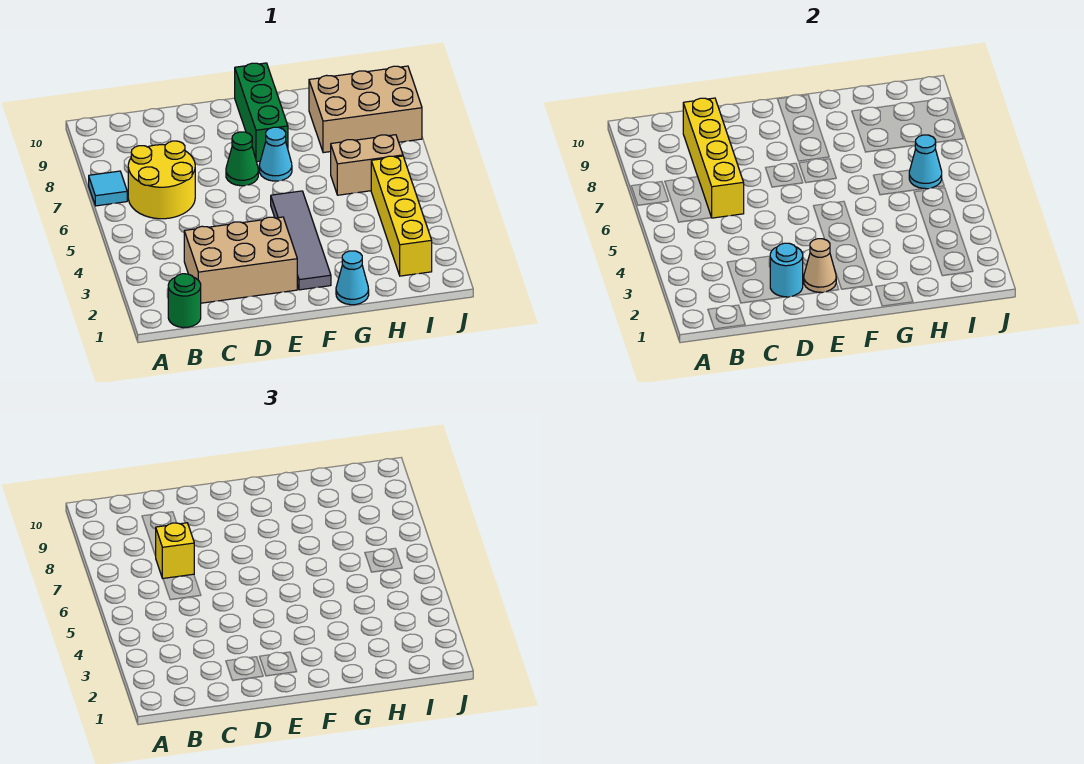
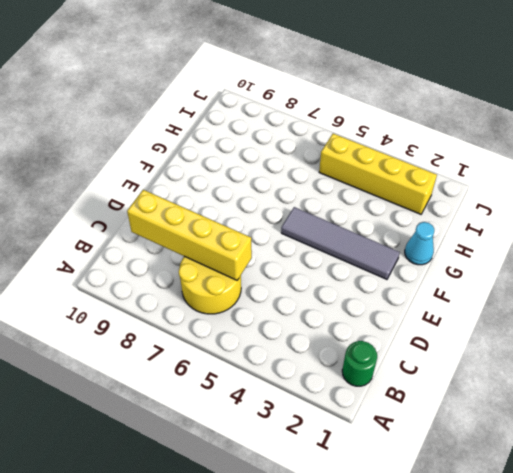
none -> cyan 1x1 tile [89,171,127,206]
none -> tan 2x3 brick [184,217,297,303]
none -> green 1x1 cone [226,132,258,186]

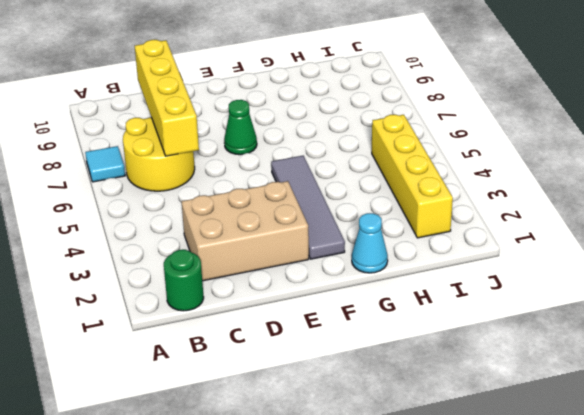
none -> cyan 1x1 cone [259,127,292,181]
none -> green 1x3 brick [235,63,288,162]
none -> tan 1x2 brick [331,135,403,195]

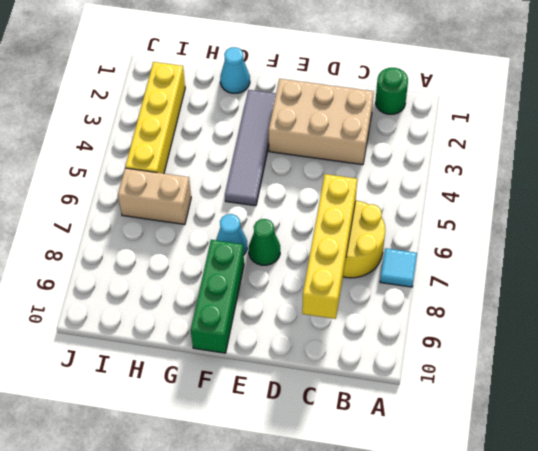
none -> tan 2x3 brick [309,66,422,153]
none -> cyan 1x1 round brick [770,243,803,297]
none -> tan 1x1 cone [804,239,836,292]

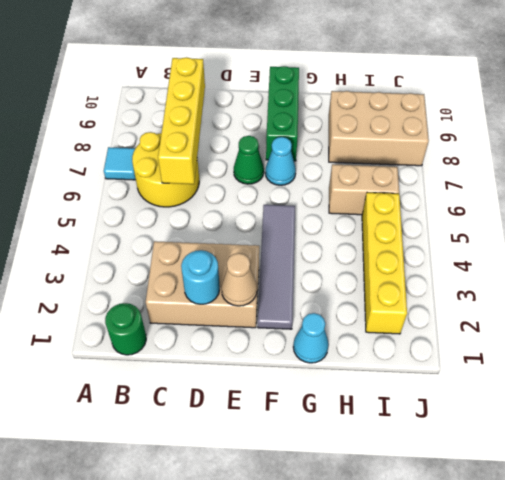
none -> cyan 1x1 cone [909,135,942,189]
none -> yellow 1x1 brick [156,523,194,578]

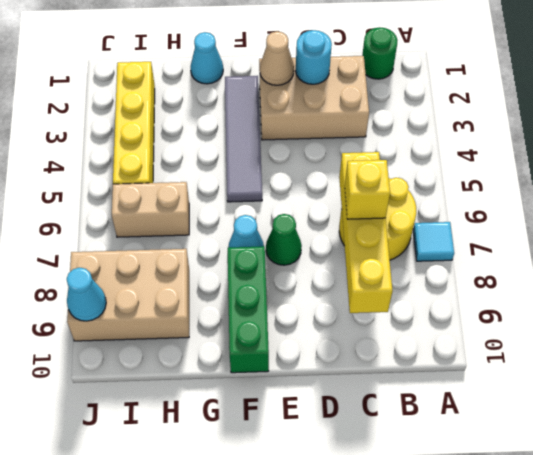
cyan 1x1 cone [67,268,106,321] -> cyan 1x1 cone moved to [909,135,942,189]

